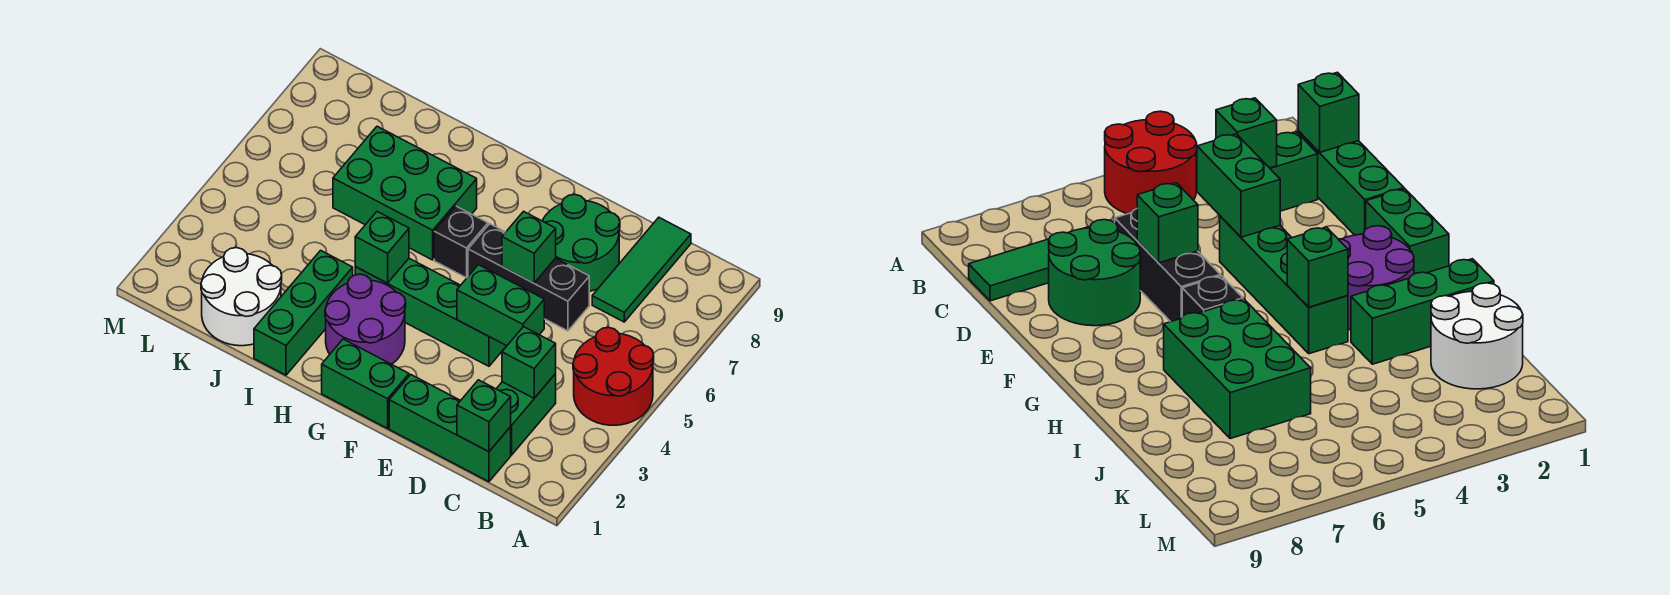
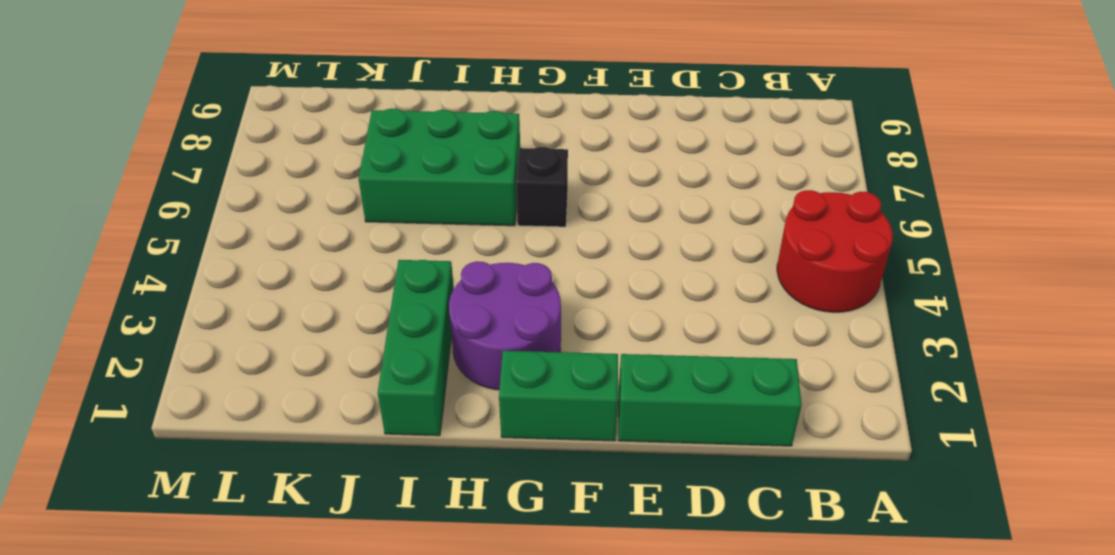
none -> green 1x2 brick [496,374,556,455]
none -> green 1x3 tile [592,217,691,322]
none -> black 1x3 brick [468,224,589,331]

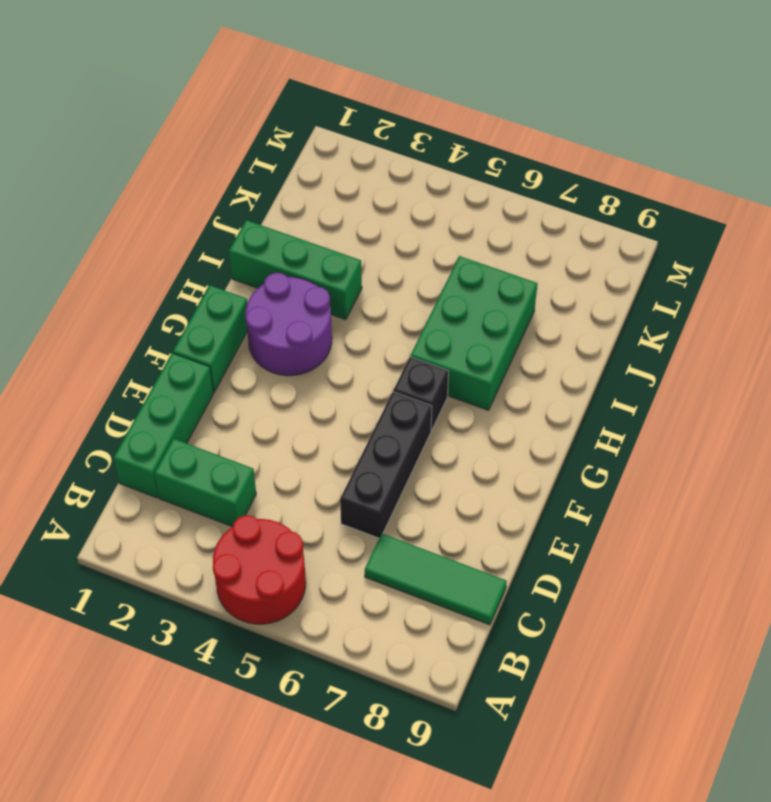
none -> green 2x2 round brick [543,194,620,291]
none -> green 1x4 brick [355,258,506,366]
none -> white 2x2 round brick [201,248,282,346]

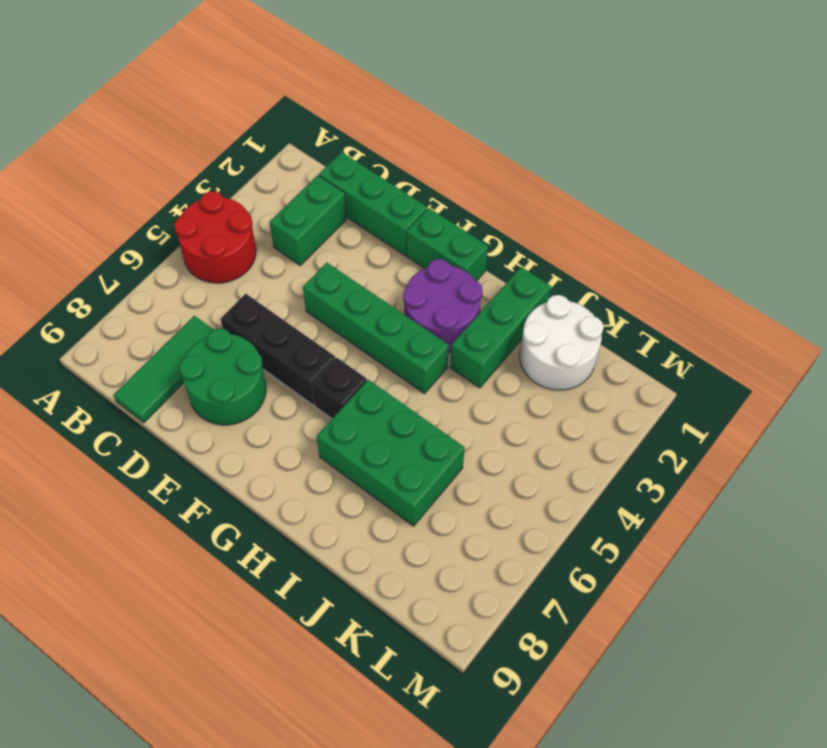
none -> green 1x1 brick [457,380,511,452]
none -> green 1x1 brick [502,327,556,398]
none -> green 1x2 brick [457,265,544,346]

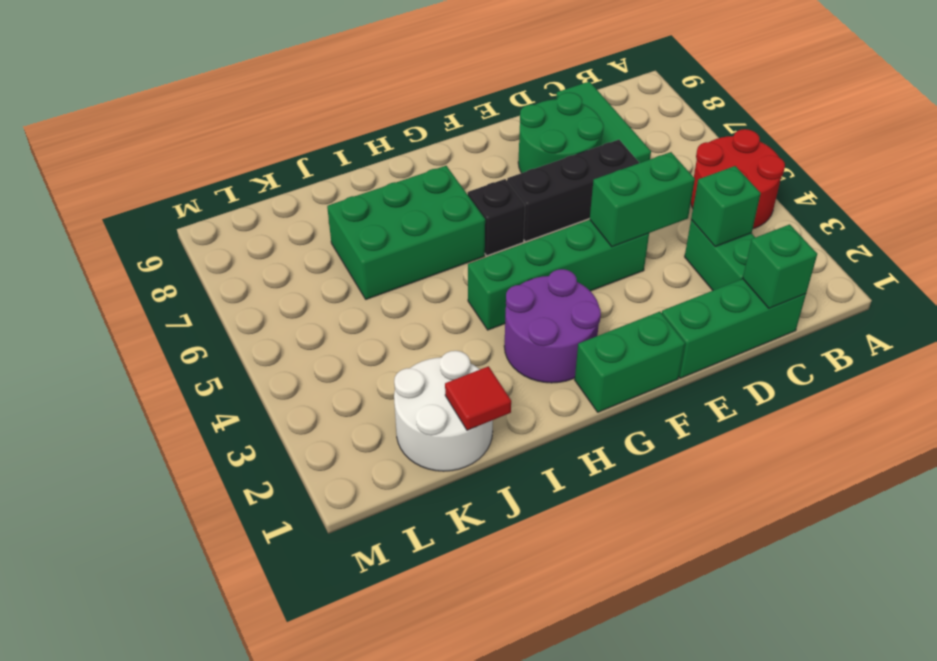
red 1x1 tile [445,366,511,430] -> none
none -> green 1x3 brick [254,250,353,375]
none -> green 1x1 brick [502,211,556,283]
none -> green 1x1 brick [355,212,409,283]

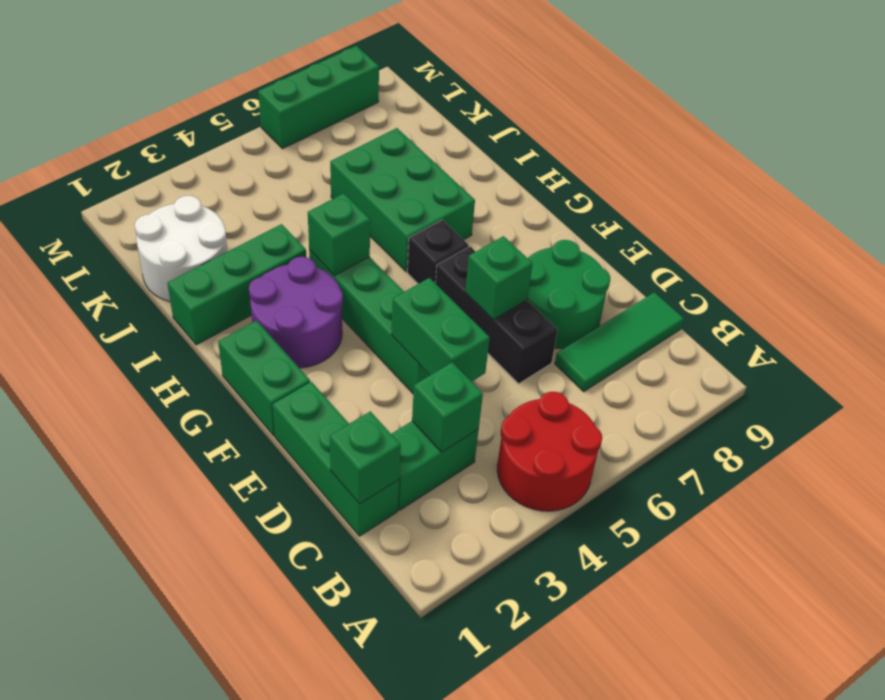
green 1x3 brick [258,46,379,149] -> none

